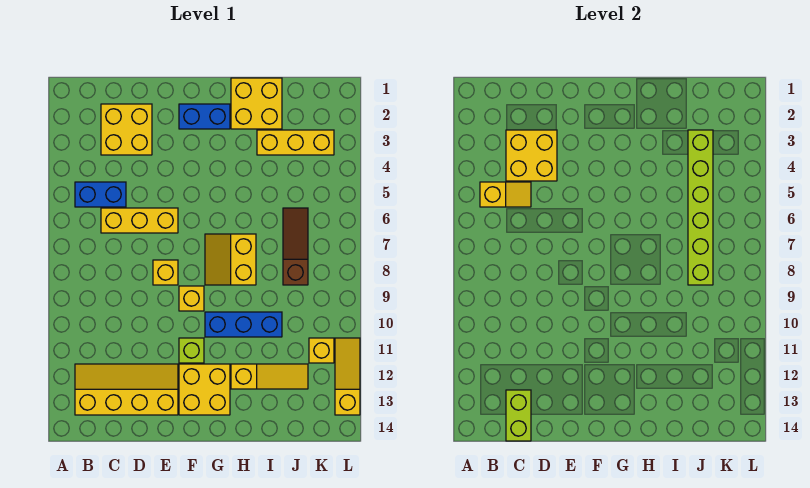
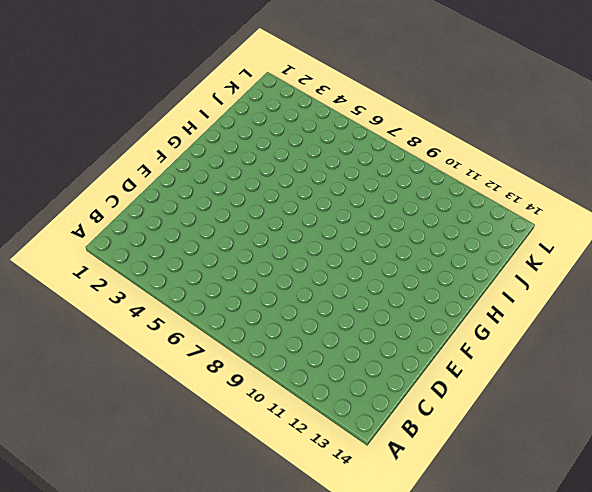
none -> blue 1x2 brick [75,182,126,207]
none -> yellow 2x4 slope [75,364,178,415]
none -> yellow 2x2 brick [101,104,152,155]

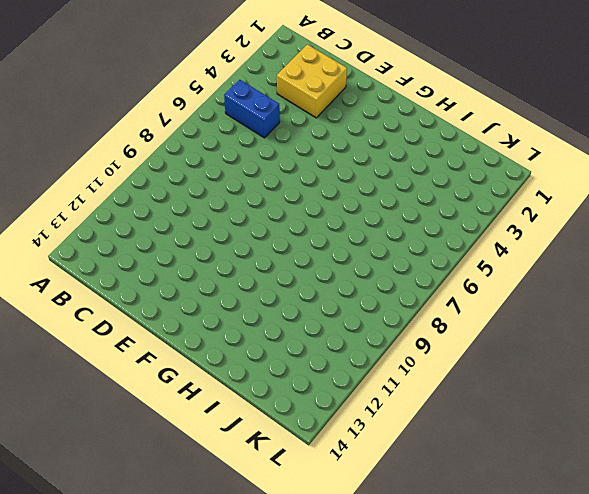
none -> yellow 2x4 slope [75,364,178,415]
none -> yellow 1x3 brick [101,208,178,233]
none -> yellow 1x1 brick [153,260,178,285]

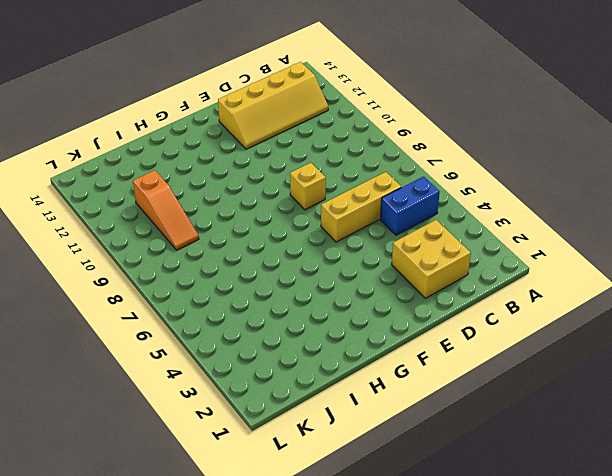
orange 1x3 slope [133,170,199,250] -> none
none -> blue 1x2 brick [179,104,230,129]
none -> yellow 1x1 brick [179,286,204,311]
none -> lime 1x1 brick [179,338,204,363]

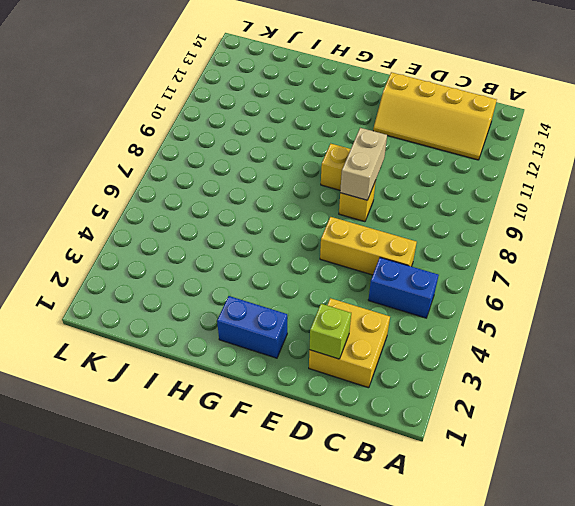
lime 1x1 brick [309,304,351,359] -> lime 1x1 brick moved to [179,338,204,363]
tan 1x2 brick [340,128,387,200] -> none
none -> yellow 2x2 brick [179,364,230,415]
none -> yellow 2x2 slope [205,234,256,285]
none -> blue 1x3 brick [205,312,282,337]

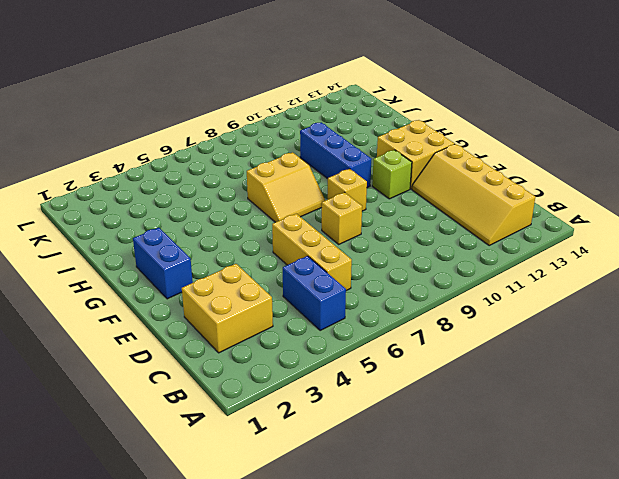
none -> yellow 2x2 brick [231,78,282,129]
none -> yellow 1x3 slope [231,364,308,389]
none -> yellow 1x3 brick [257,130,334,155]

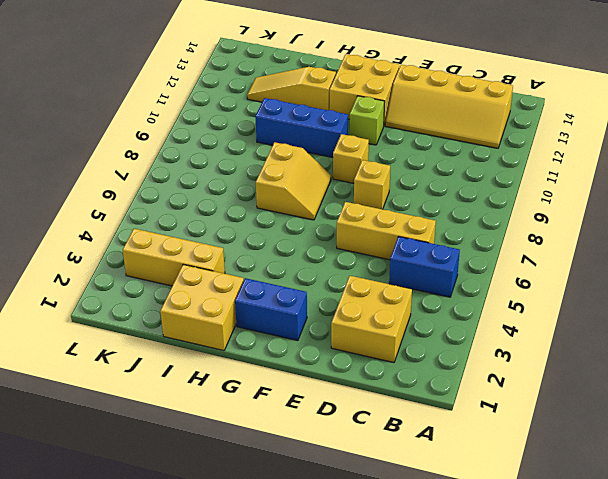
none -> brown 1x3 slope [283,208,308,285]
none -> yellow 1x1 brick [309,338,334,363]
none -> yellow 1x3 slope [335,338,360,415]

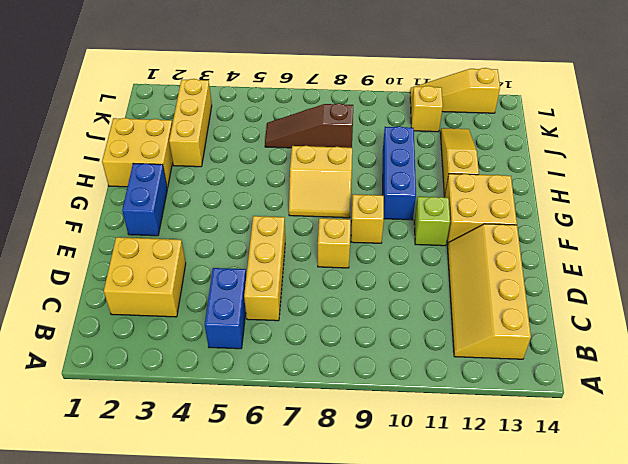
none -> yellow 1x2 slope [480,182,531,207]
none -> yellow 2x2 brick [506,130,557,181]
none -> lime 1x2 brick [506,390,531,441]

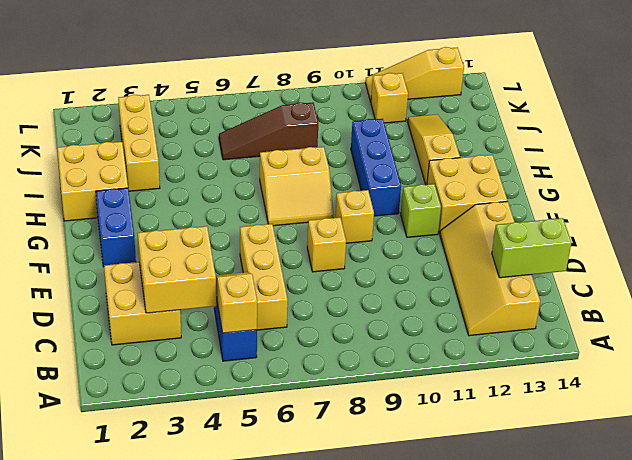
none -> lime 1x6 brick [688,130,713,285]

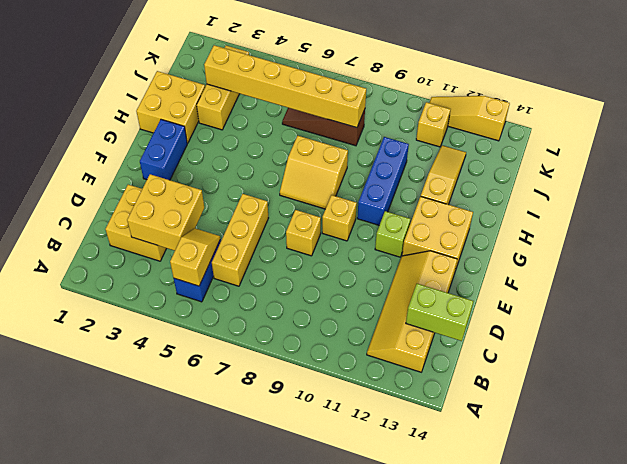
yellow 1x6 brick [204,45,366,128] -> lime 1x6 brick [688,130,713,285]

